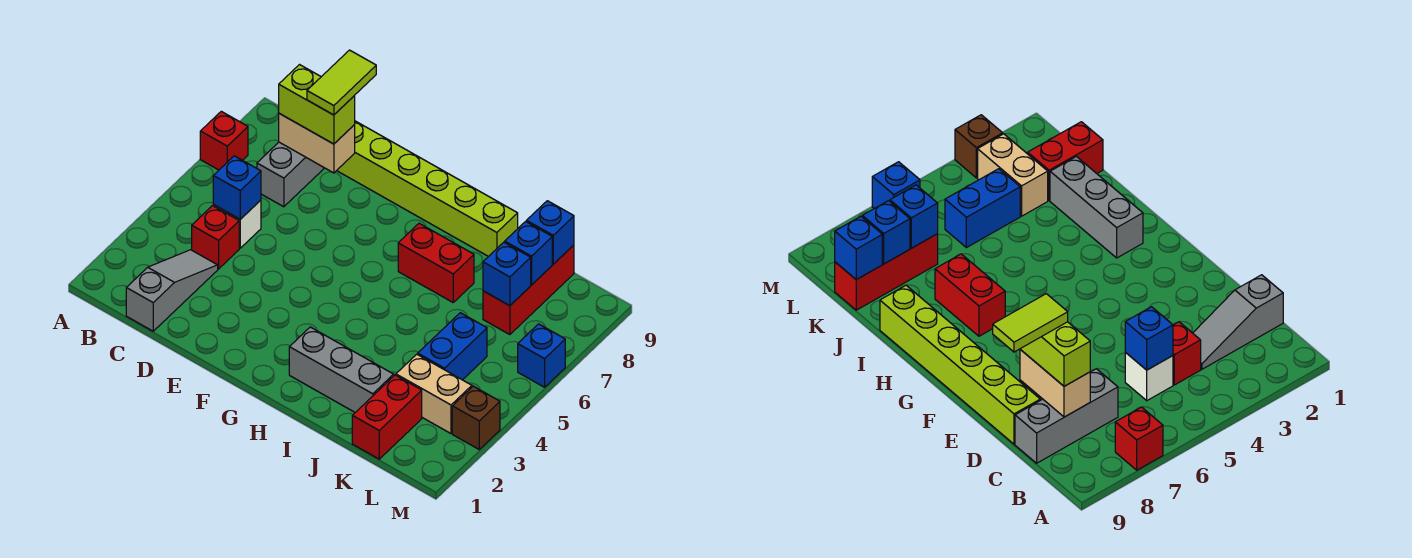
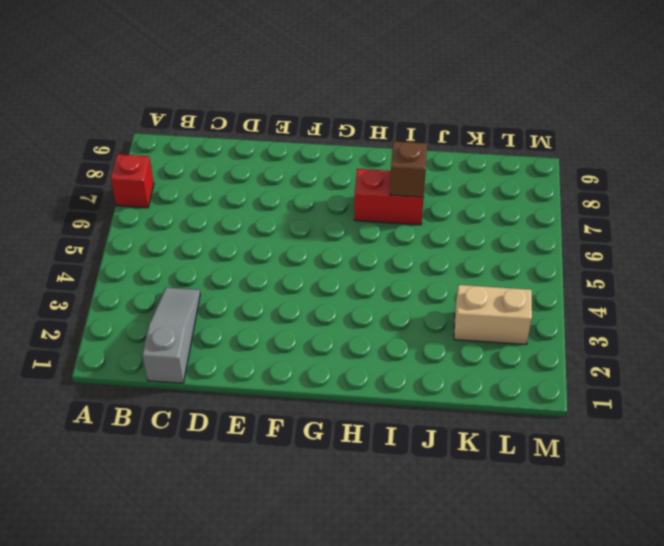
brown 1x1 brick [390,141,427,197] -> brown 1x1 brick moved to [452,386,500,449]
none -> red 1x1 brick [192,206,239,269]
none -> white 1x1 brick [213,200,261,248]
none -> grey 1x3 brick [257,142,324,207]

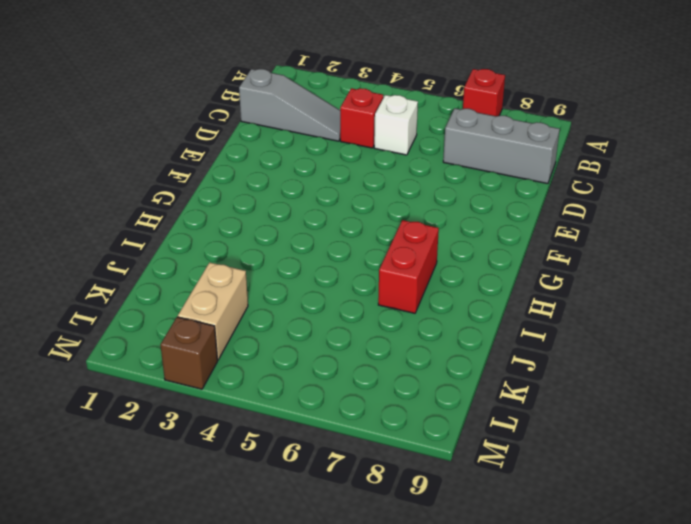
none -> lime 1x6 brick [337,121,518,257]
none -> grey 1x3 brick [289,327,394,413]
none -> red 1x2 brick [352,375,422,459]

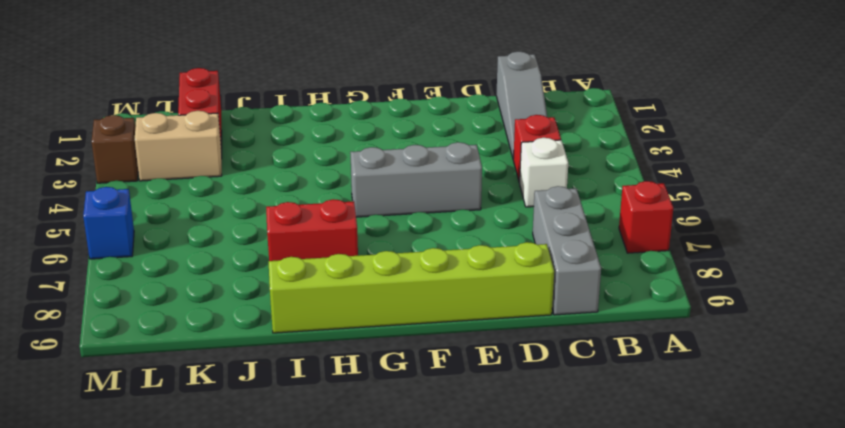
grey 1x3 brick [350,142,482,217] -> grey 1x3 brick moved to [289,327,394,413]
none -> blue 1x2 brick [418,313,487,380]
none -> red 1x3 brick [483,245,574,335]
none -> blue 1x1 brick [213,156,261,219]

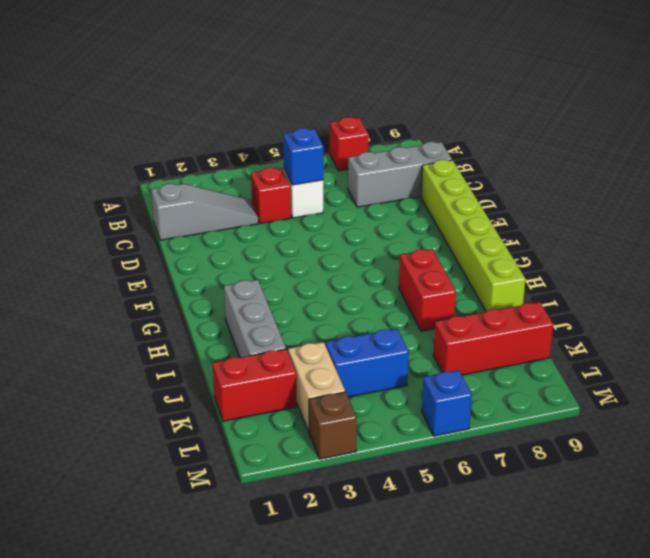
none -> tan 1x2 brick [279,113,355,173]
none -> blue 1x1 brick [483,242,531,306]
none -> blue 1x1 brick [505,222,552,285]

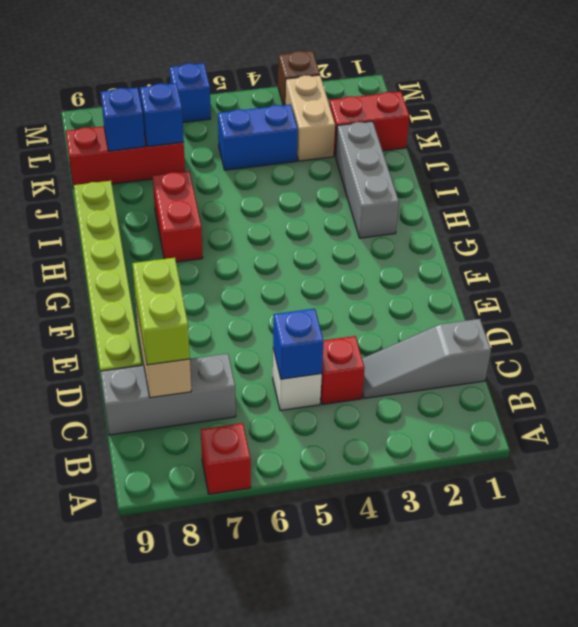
none -> blue 1x1 brick [527,201,574,264]
none -> lime 1x2 tile [307,50,376,115]

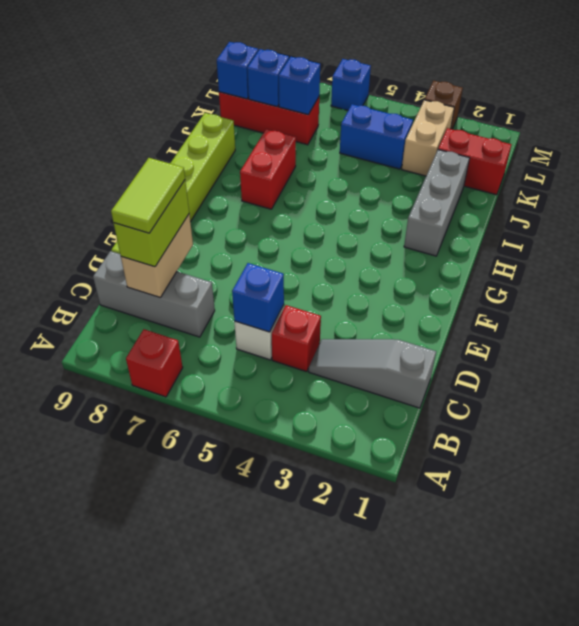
lime 1x2 tile [111,158,185,233] -> lime 1x2 tile turned to [307,50,376,115]

